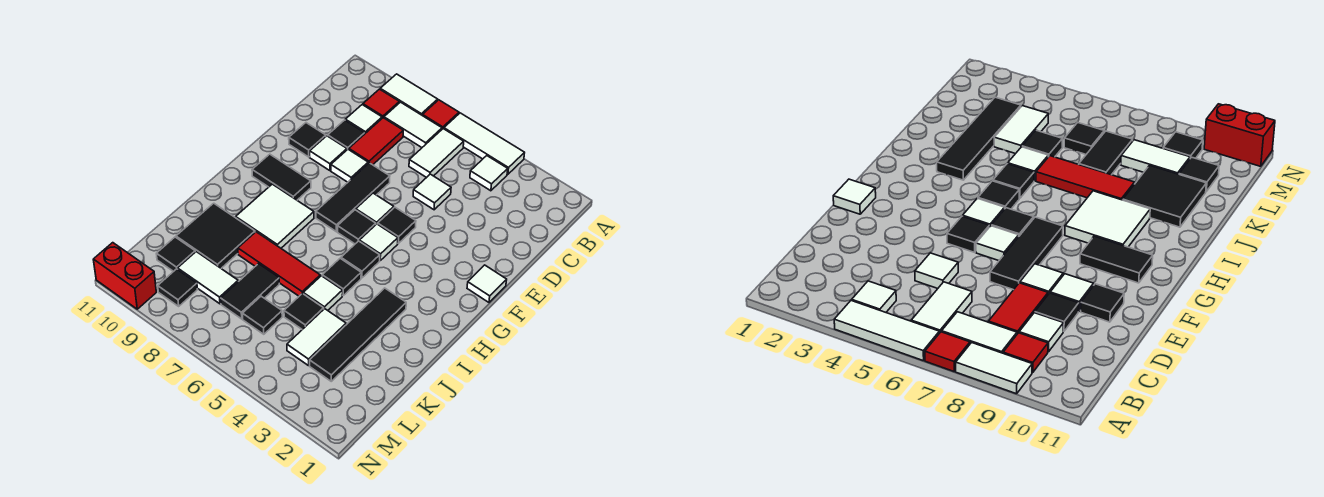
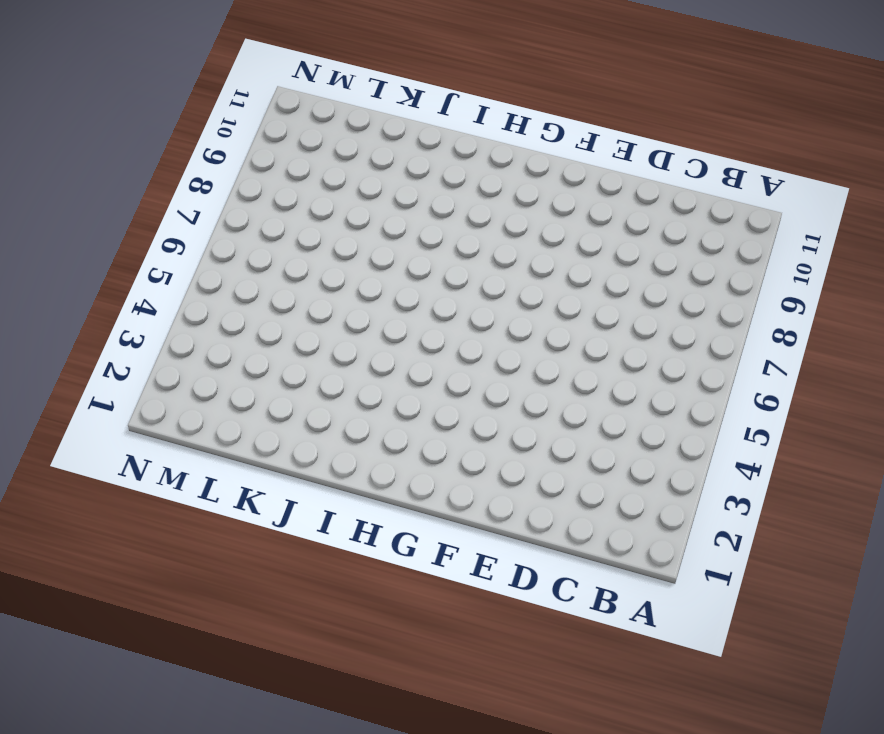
none -> white 1x3 tile [444,113,524,174]
none -> red 1x1 tile [422,100,459,129]
none -> white 1x2 tile [380,74,438,115]
none -> white 1x1 tile [470,156,508,191]

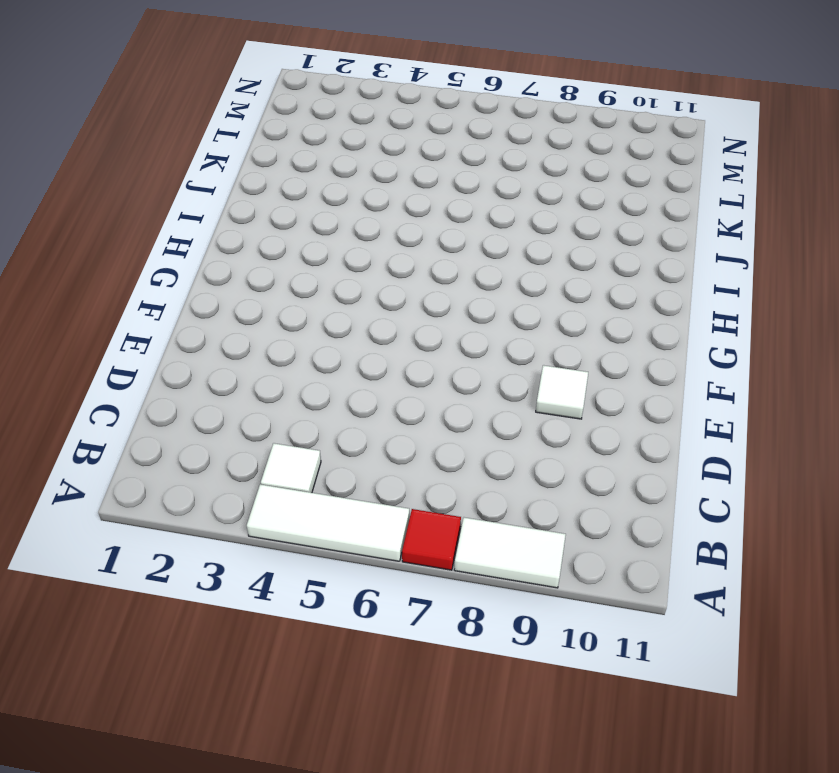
none -> white 1x2 tile [409,129,464,178]
none -> white 1x2 tile [384,102,442,147]
none -> red 1x1 tile [363,89,399,118]
none -> red 1x2 tile [349,118,403,165]

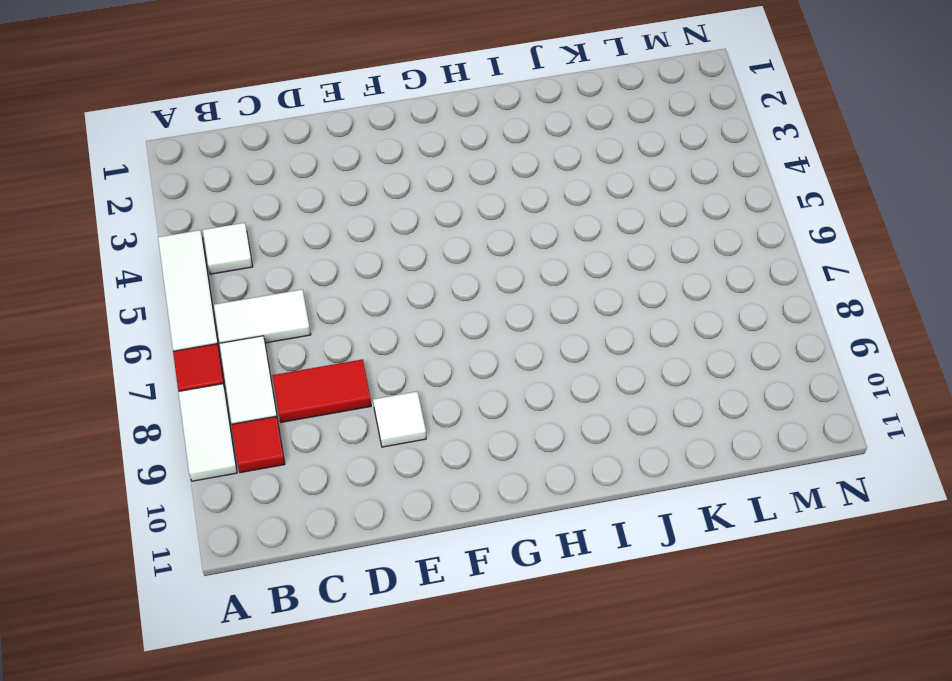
none -> white 1x1 tile [345,105,382,133]
none -> white 1x1 tile [413,174,451,210]
none -> black 1x1 tile [328,120,365,150]
none -> black 1x3 tile [316,163,390,232]

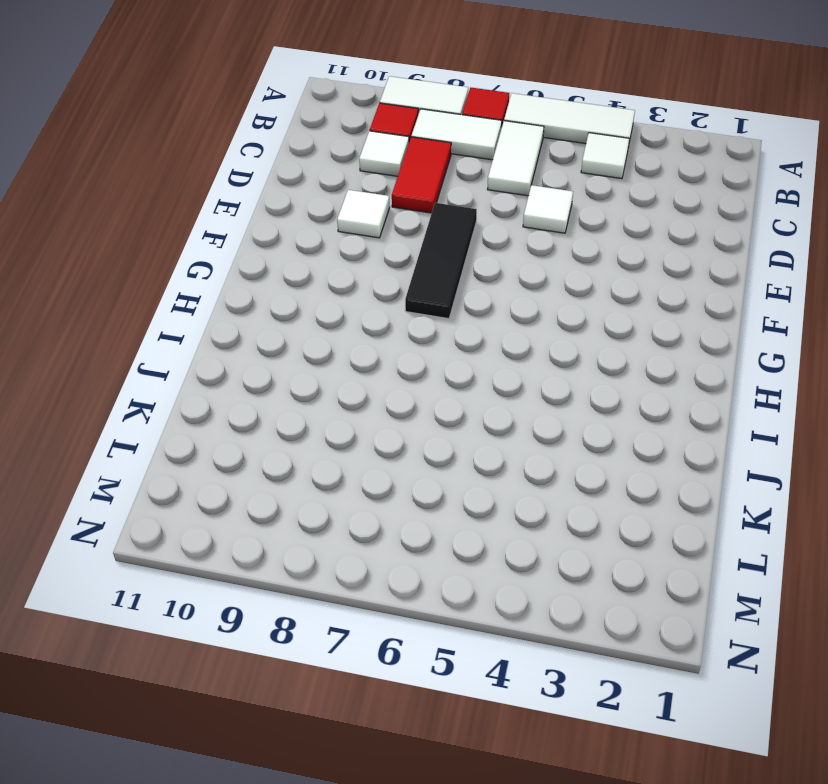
none -> black 1x1 tile [328,120,365,150]
none -> white 1x1 tile [331,149,368,182]
none -> black 1x1 tile [289,123,326,157]
none -> white 1x1 tile [467,265,507,302]

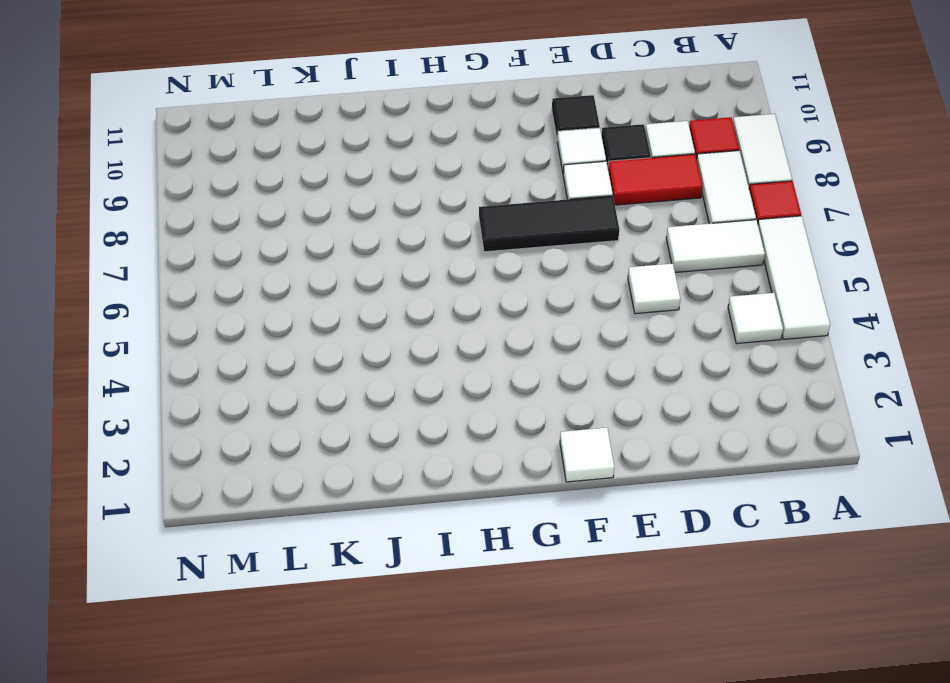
none -> black 1x1 tile [378,207,416,243]
none -> white 1x1 tile [356,193,394,224]
none -> white 1x1 tile [359,224,398,260]
none -> black 1x1 tile [338,210,376,244]

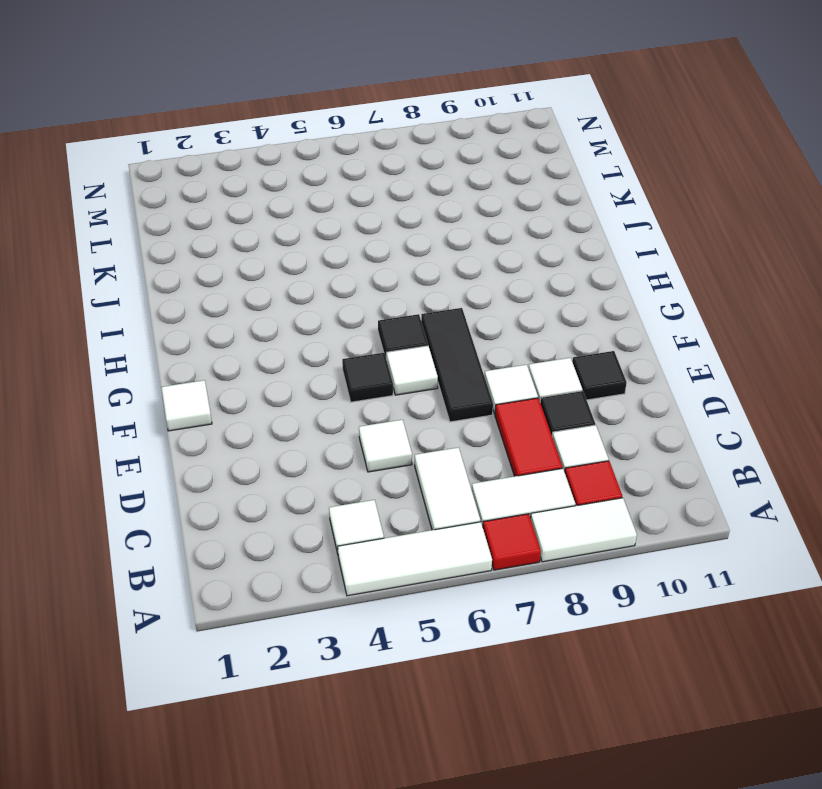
none -> white 1x1 tile [359,224,398,260]
none -> black 1x2 tile [252,154,311,200]
none -> black 1x1 tile [341,241,380,278]
none -> white 2x2 tile [236,184,314,248]

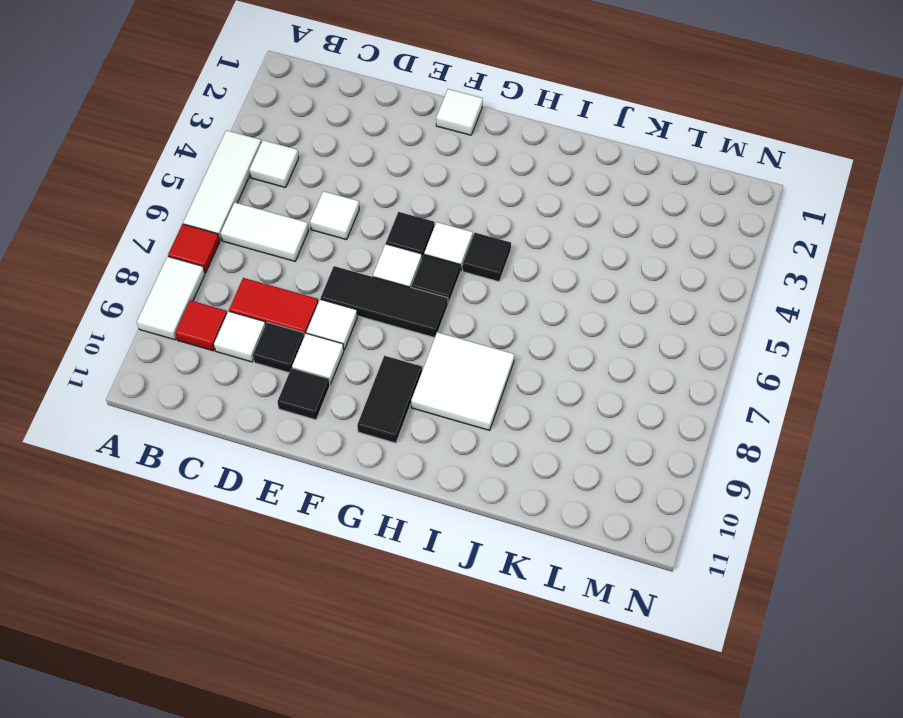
none -> white 1x2 tile [384,102,442,147]
none -> black 1x4 tile [310,288,406,381]
none -> black 1x1 tile [322,258,361,295]
none -> white 1x1 tile [303,276,343,310]

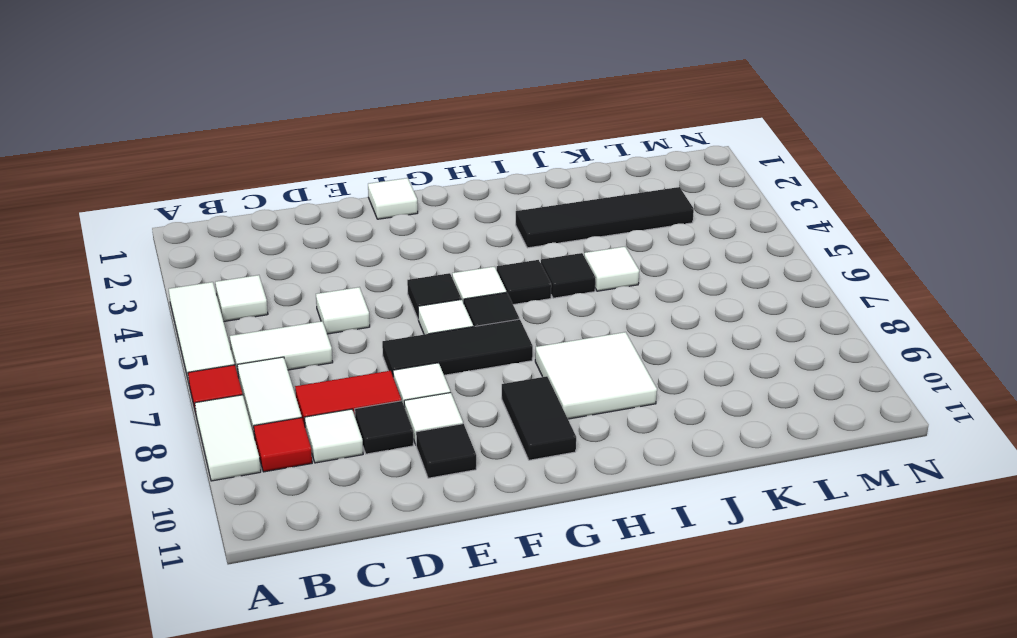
none -> red 1x3 tile [238,232,320,296]
none -> black 2x2 tile [176,203,255,268]
none -> white 1x2 tile [287,309,346,366]
none -> black 1x1 tile [284,293,324,329]

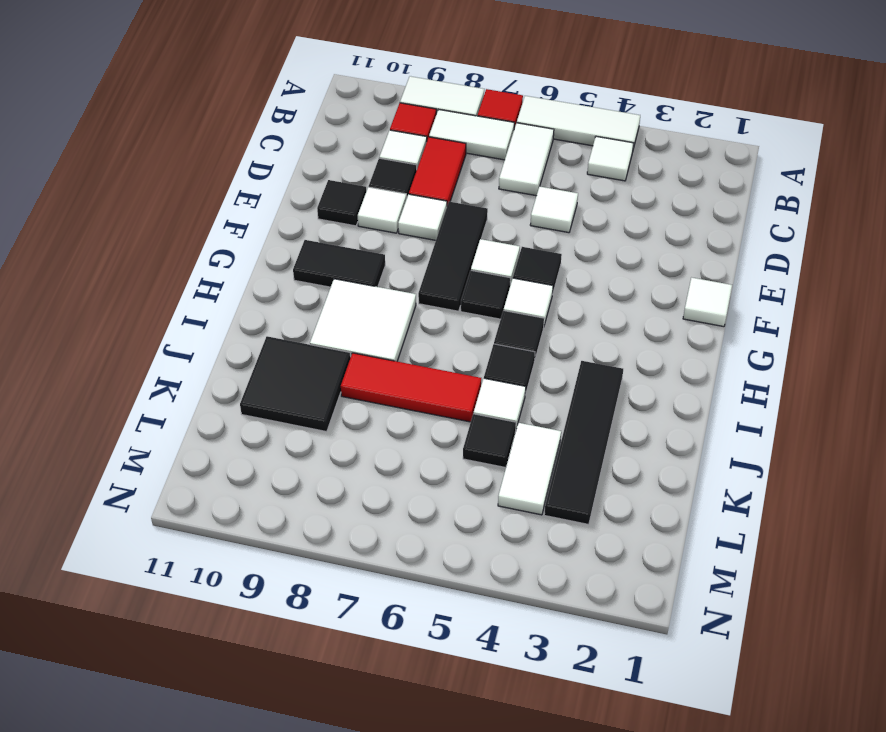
none -> black 1x2 tile [221,264,279,319]
none -> black 1x1 tile [243,296,282,334]
none -> white 1x2 tile [178,252,238,304]
none -> black 1x1 tile [156,237,195,272]

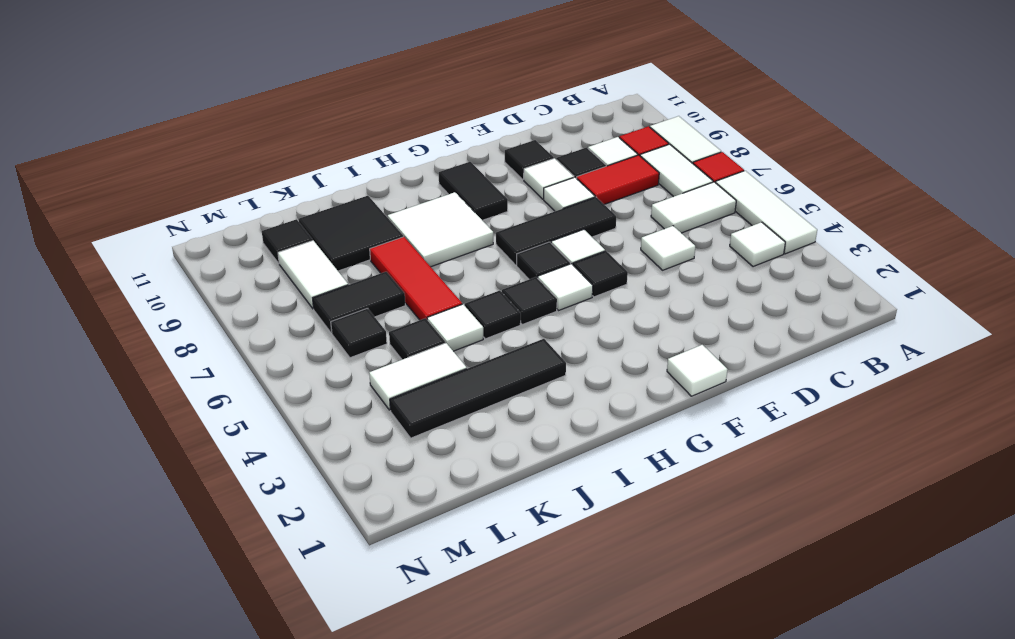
none -> black 1x1 tile [158,269,198,306]
none -> red 1x2 brick [93,243,156,309]

